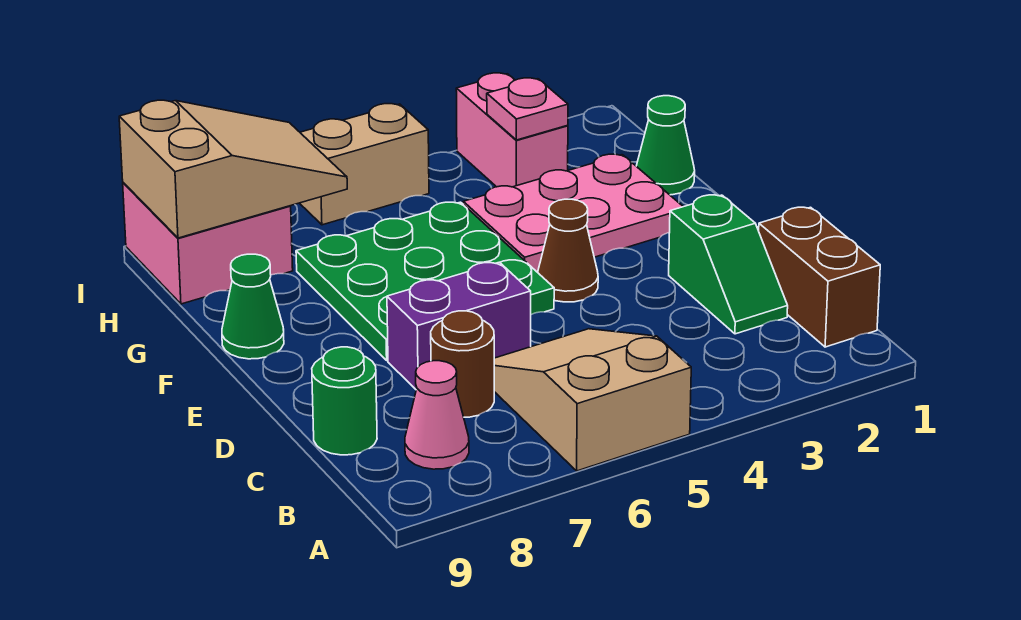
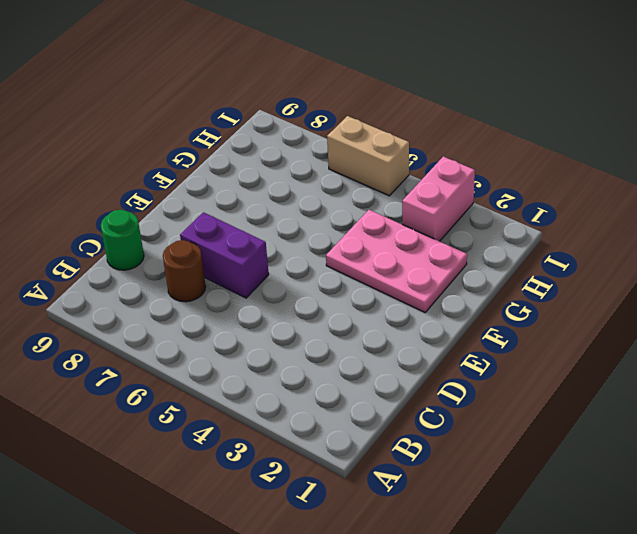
none -> tan 2x3 slope [494,329,691,471]
none -> brown 1x2 brick [759,207,880,347]
none -> pink 1x1 cone [405,361,469,469]

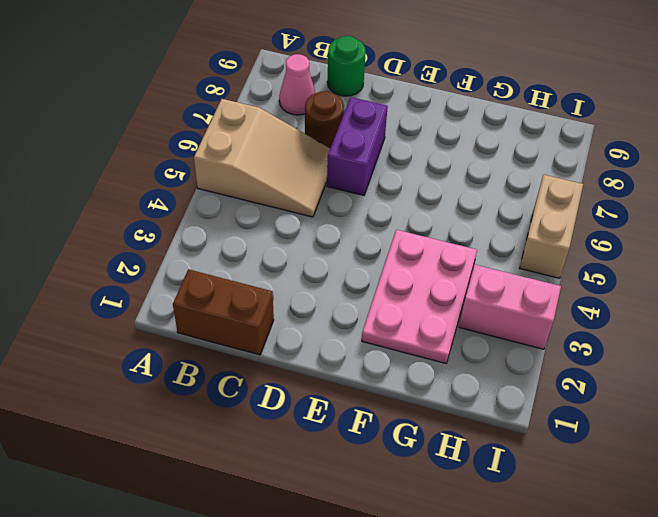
none -> green 1x2 slope [669,195,788,334]
none -> brown 1x1 cone [538,199,598,302]
none -> green 3x3 plate [296,202,554,360]

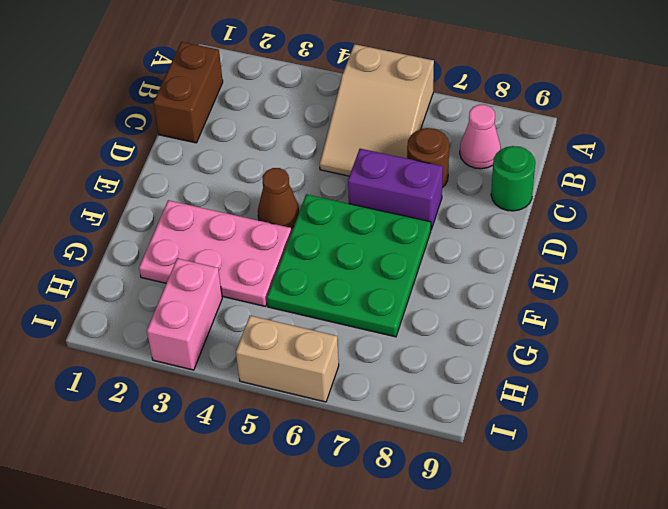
none -> green 1x2 slope [669,195,788,334]
none -> green 1x1 cone [222,254,284,359]
none -> green 1x1 cone [636,96,695,195]

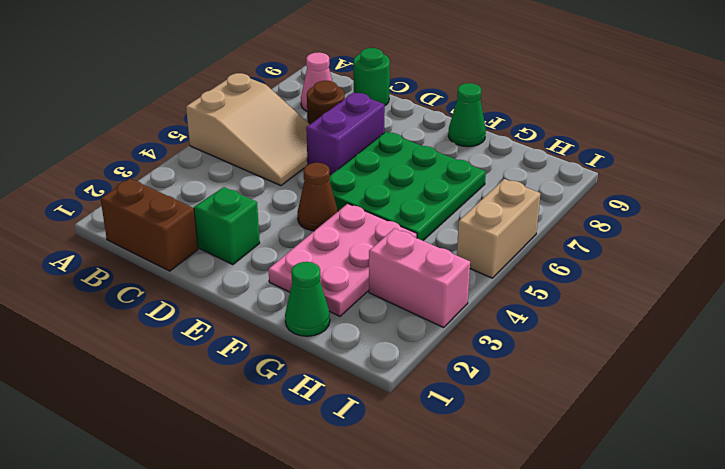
none -> pink 2x2 brick [123,183,293,304]
none -> pink 1x1 plate [487,78,568,140]
none -> tan 2x3 slope [119,100,347,238]

